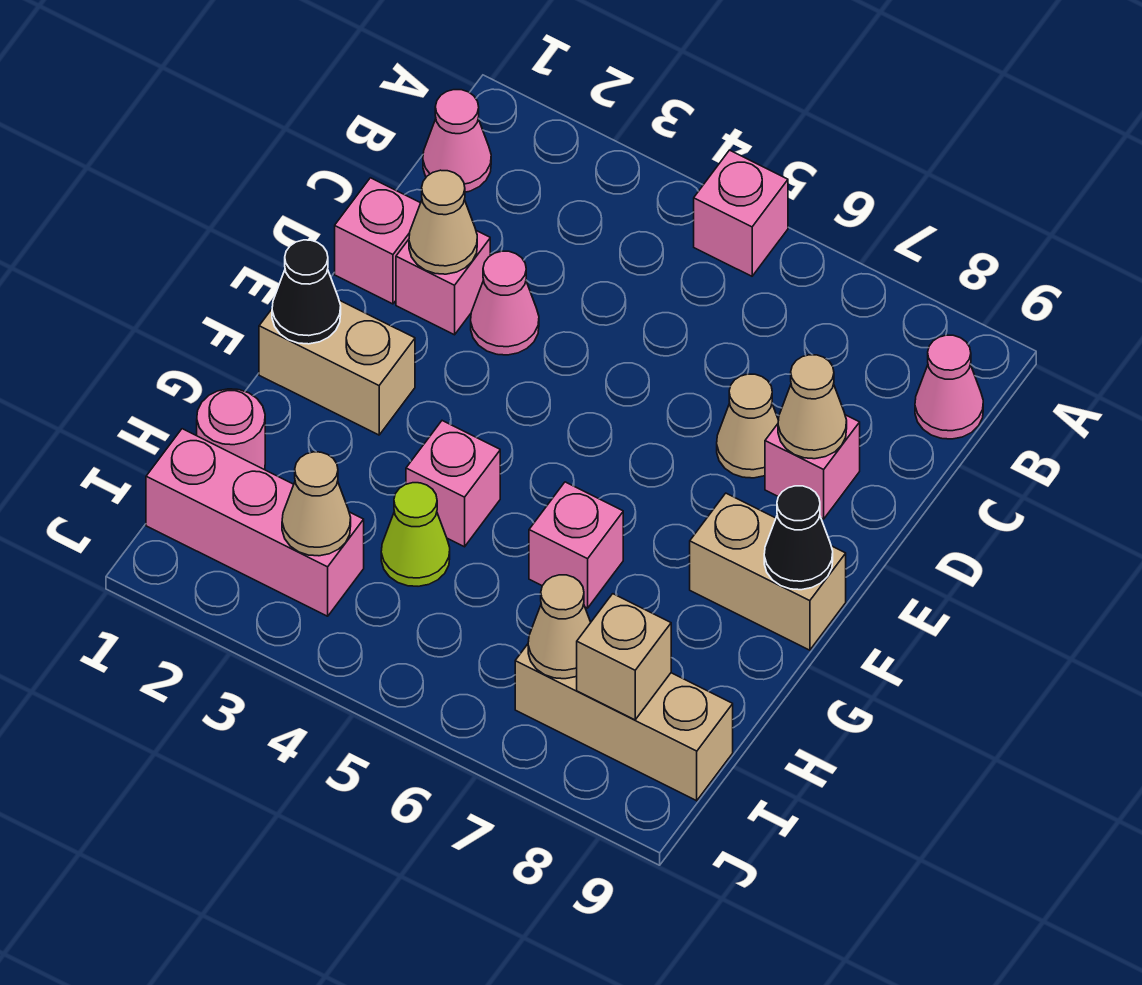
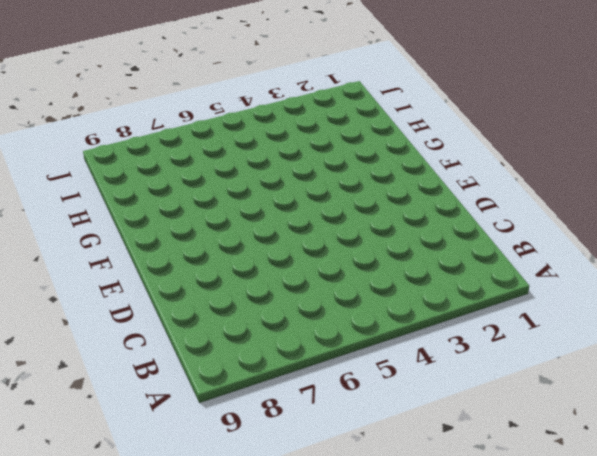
none -> pink 1x1 brick [694,150,788,276]
none -> pink 1x1 cone [423,90,491,192]
none -> pink 1x1 cone [915,335,983,439]

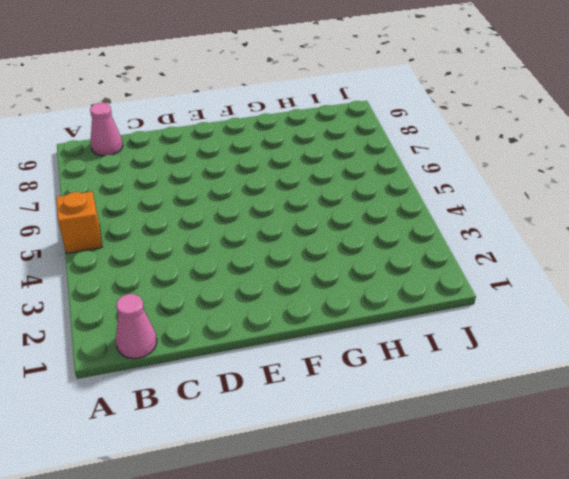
orange 1x1 brick [56,192,102,253] -> pink 1x1 brick [694,150,788,276]
none -> pink 1x1 brick [335,178,420,304]
none -> pink 1x1 brick [396,231,490,335]
none -> pink 1x1 cone [471,251,539,355]

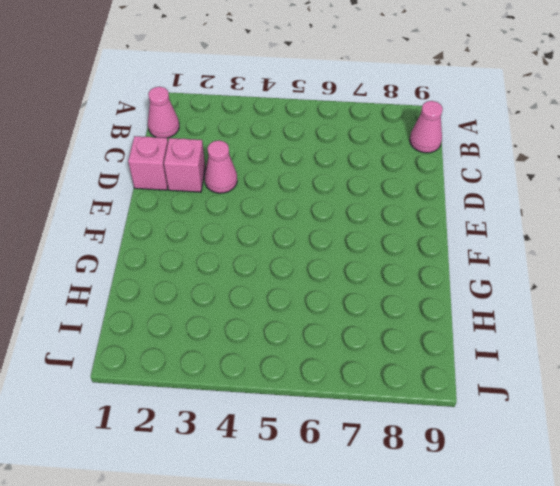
none -> pink 1x1 brick [694,150,788,276]
none -> tan 1x1 cone [717,374,779,478]
none -> pink 1x1 brick [765,415,860,519]

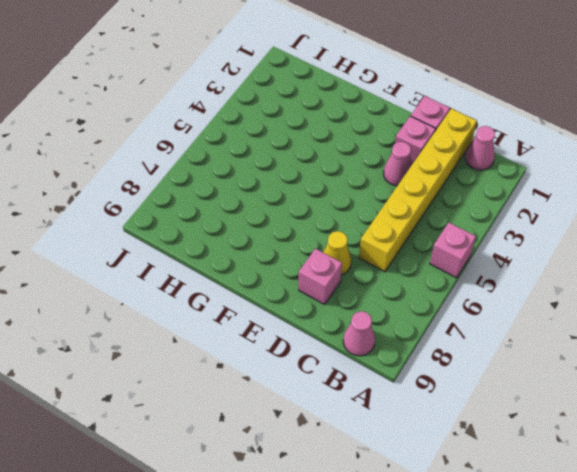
yellow 1x6 brick [359,109,477,272] -> none
yellow 1x1 cone [323,231,351,275] -> tan 1x1 cone [717,374,779,478]
none -> tan 1x2 brick [259,300,415,435]
none -> tan 1x2 brick [690,493,846,650]
none -> pink 1x1 brick [406,421,500,547]

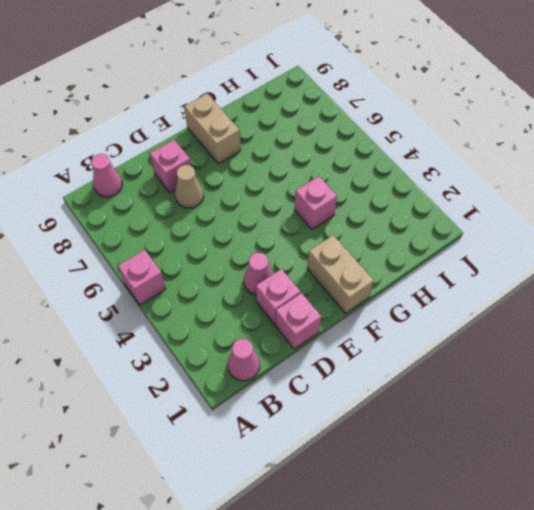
none -> pink 1x1 brick [529,482,623,608]
none -> pink 1x1 round brick [197,389,265,470]
none -> lime 1x1 cone [381,483,450,586]

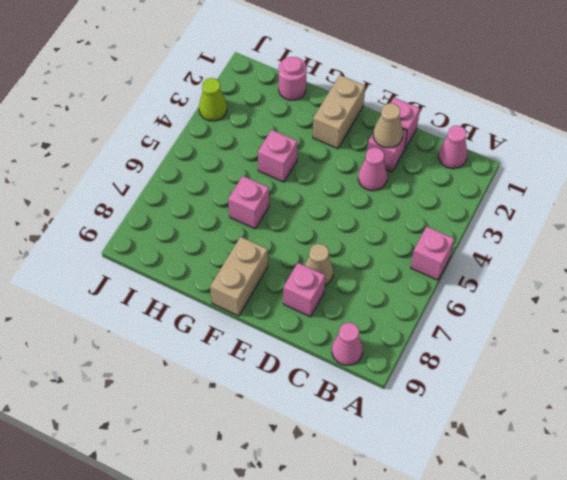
lime 1x1 cone [199,78,227,121] -> lime 1x1 cone moved to [381,483,450,586]
none -> pink 1x3 brick [146,429,364,616]
none -> tan 1x3 brick [515,644,733,801]
none -> tan 1x1 cone [778,355,847,459]

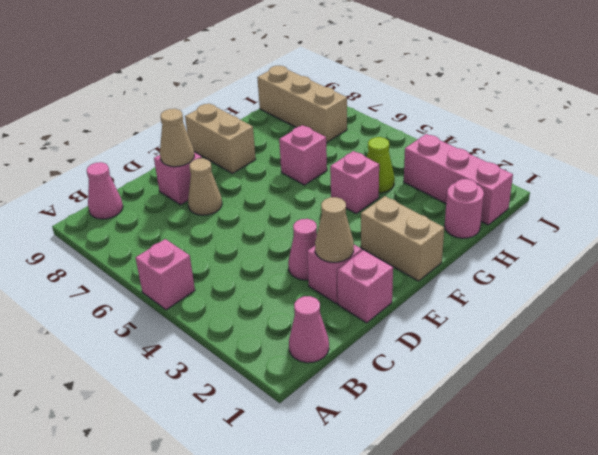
none -> black 1x1 cone [272,240,341,344]
none -> black 1x1 cone [764,486,833,590]
none -> tan 1x1 cone [282,452,351,556]

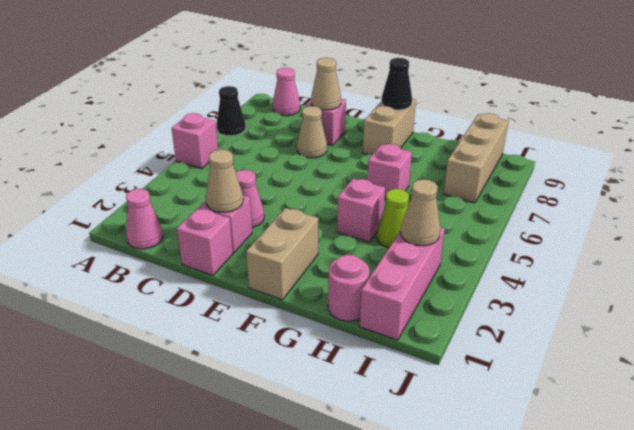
black 1x1 cone [216,86,246,136] -> black 1x1 cone moved to [272,240,341,344]
none -> tan 1x1 cone [528,575,591,679]
none -> tan 1x1 brick [577,594,671,720]

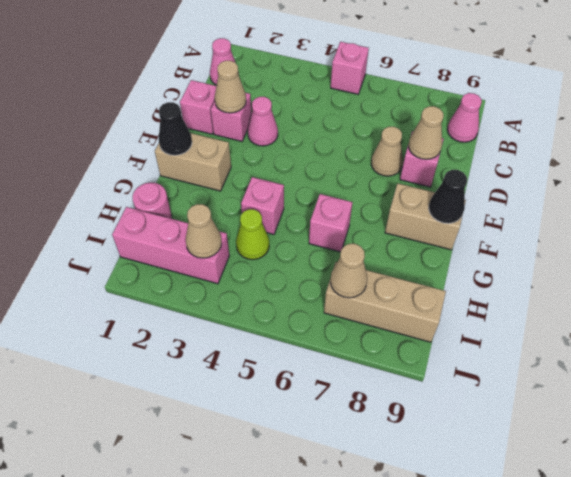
none -> tan 1x1 brick [577,594,671,720]

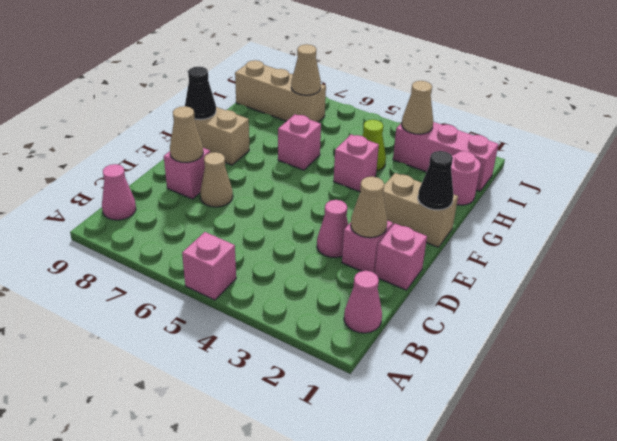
none -> tan 1x1 brick [577,594,671,720]

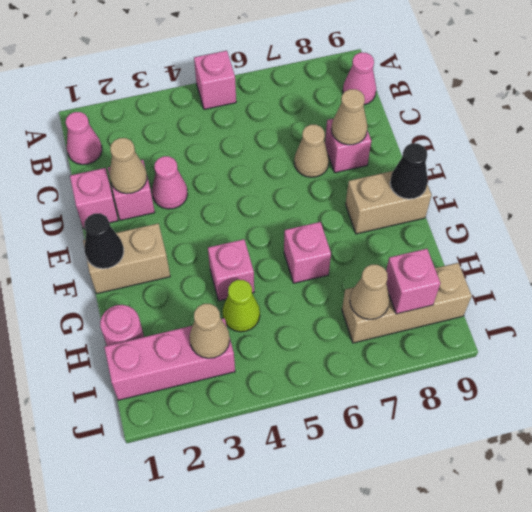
pink 1x1 brick [386,249,440,314] -> tan 1x1 brick [577,594,671,720]

